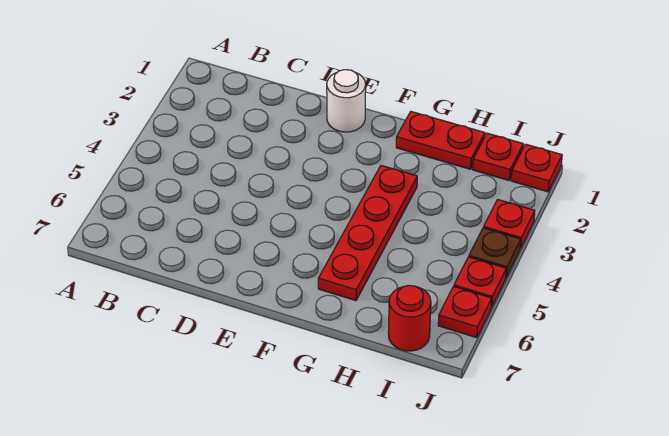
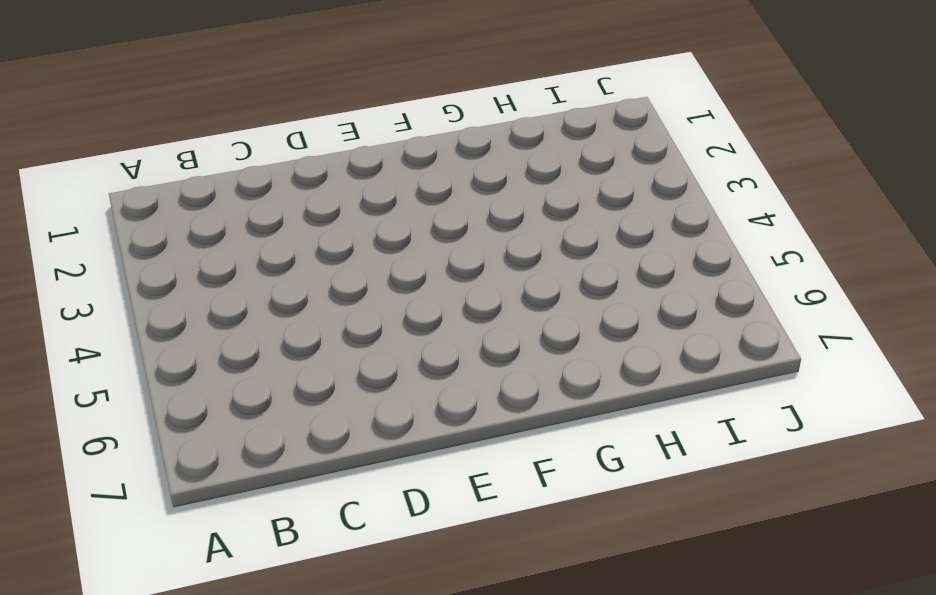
none -> white 1x1 round brick [327,70,366,132]
none -> red 1x2 plate [396,112,485,169]

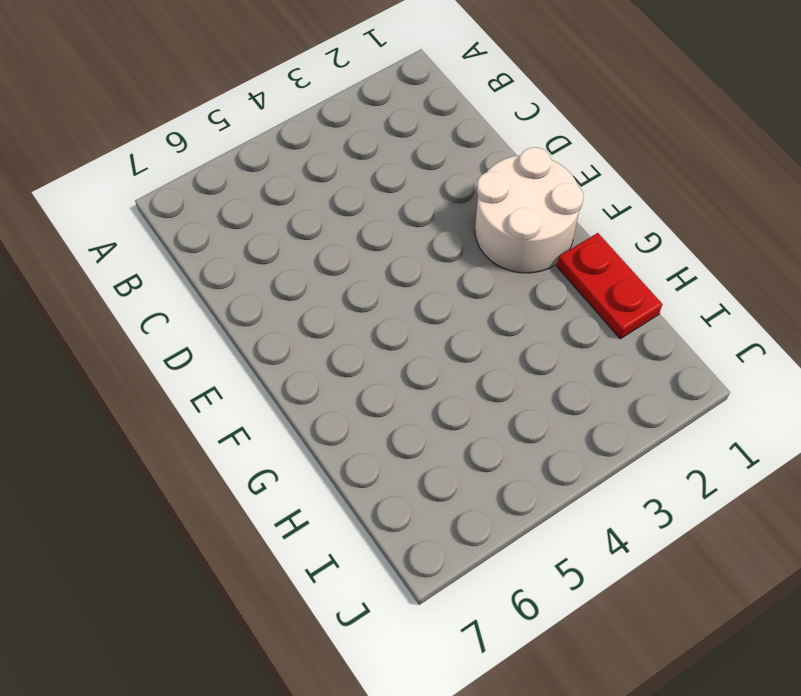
white 2x2 round brick [475,147,584,273] -> white 1x1 round brick [327,70,366,132]
none -> red 1x4 plate [318,165,417,301]
none -> red 1x1 plate [473,133,523,180]

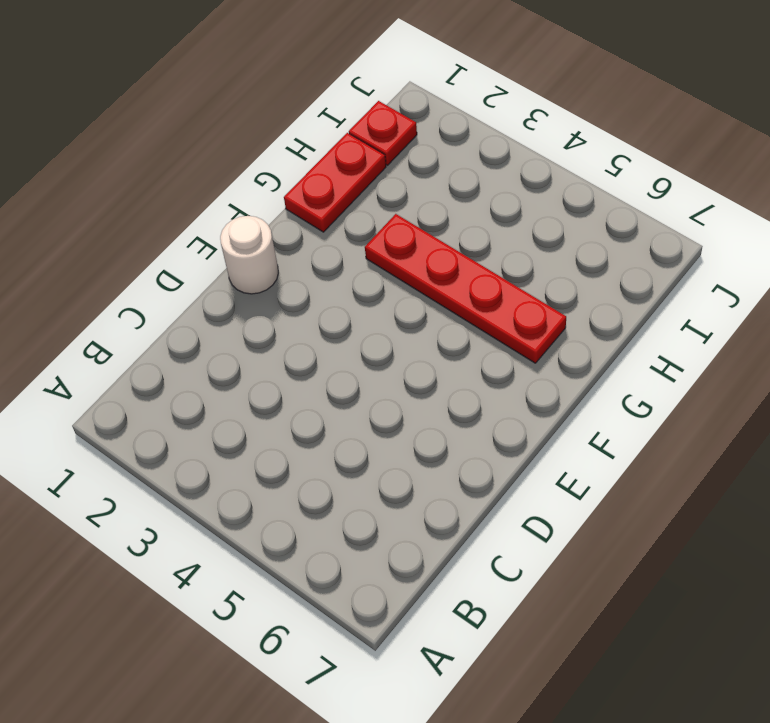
none -> red 1x1 round brick [388,285,431,351]
none -> red 1x1 plate [511,144,562,192]

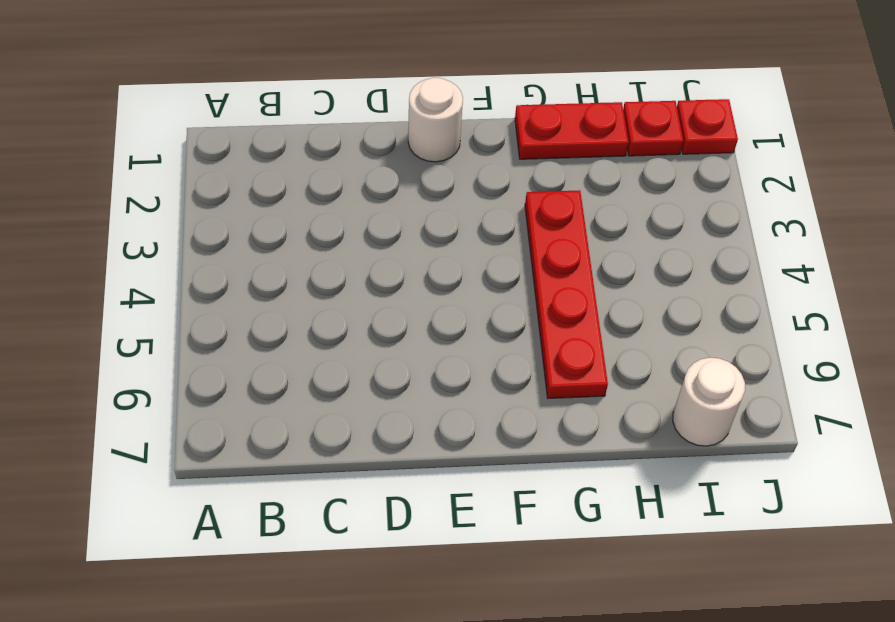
white 1x1 round brick [673,358,745,446] -> red 1x1 round brick [388,285,431,351]
none -> red 1x1 plate [484,200,535,248]
none -> brown 1x1 plate [469,228,521,277]

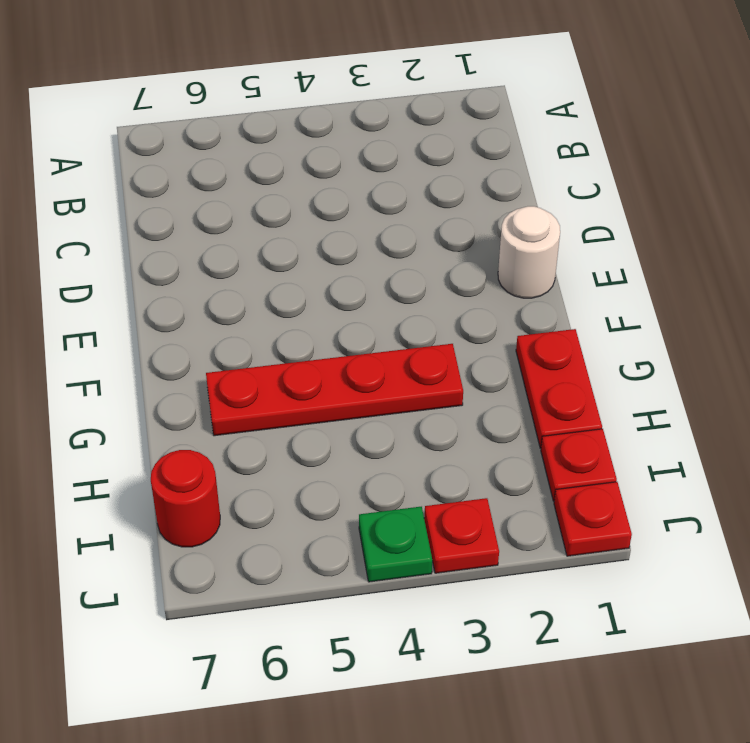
green 1x1 plate [359,507,432,582] -> brown 1x1 plate [469,228,521,277]
none -> red 1x1 plate [454,257,506,307]
none -> red 1x1 plate [438,286,492,338]

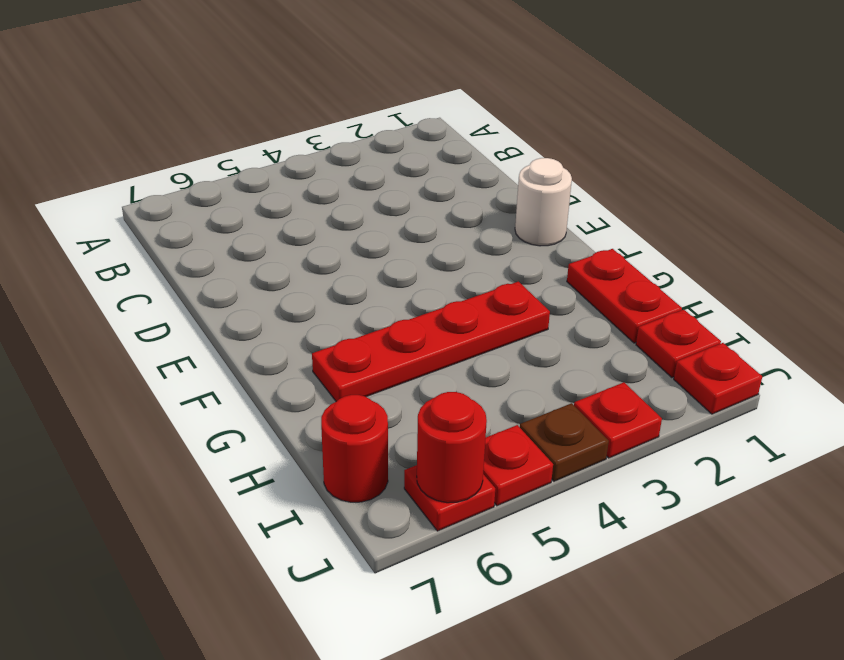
red 1x1 round brick [417,392,487,503] -> none

